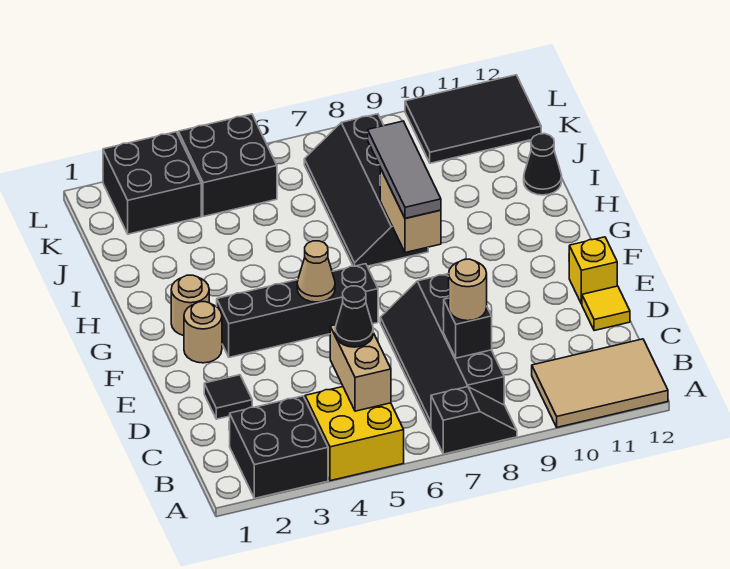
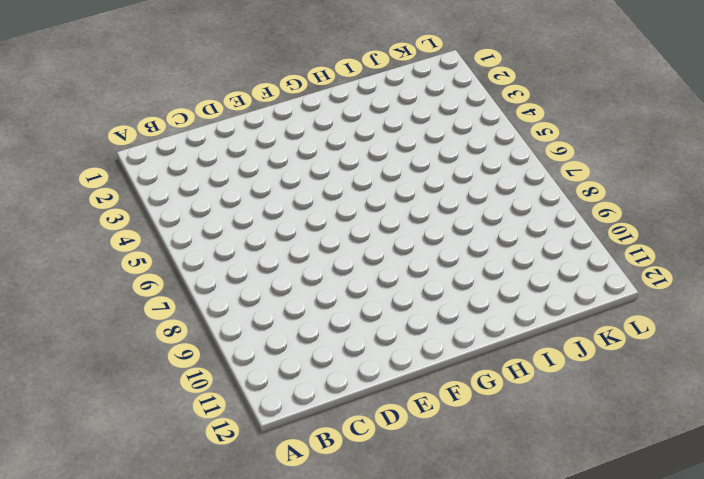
none -> black 2x2 brick [229,396,328,498]
none -> yellow 2x2 brick [305,387,404,481]
none -> black 1x2 slope [431,387,517,454]

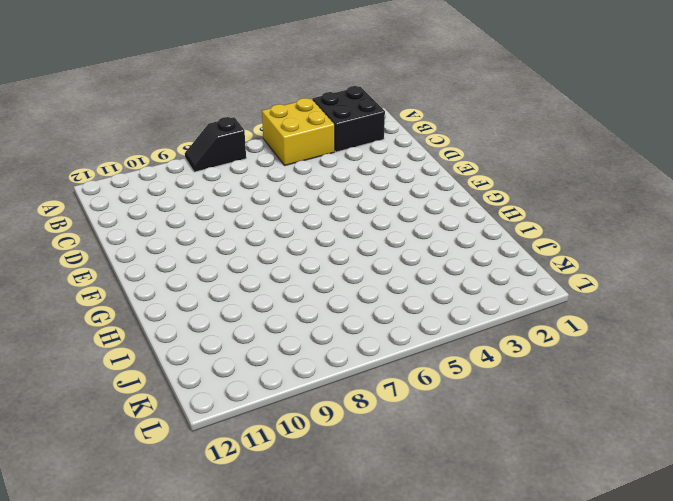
none -> tan 2x3 tile [532,339,668,427]
none -> black 2x4 slope [380,274,504,427]
none -> black 1x1 tile [204,375,252,419]

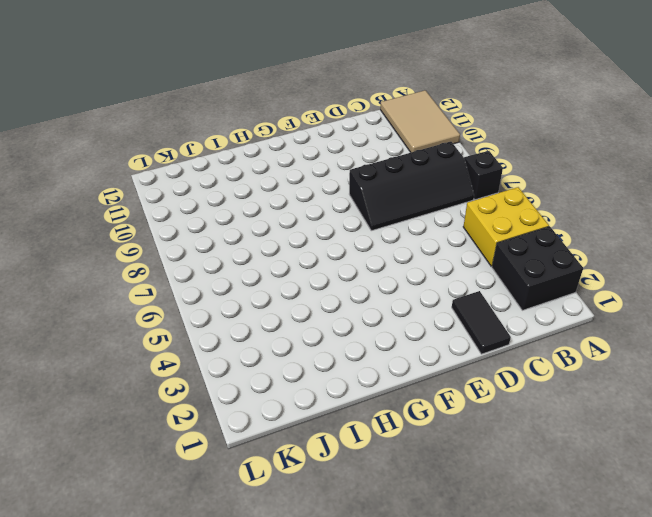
black 1x2 tile [452,291,511,354] -> black 1x1 tile [204,375,252,419]
none -> yellow 1x1 tile [582,286,630,331]
none -> yellow 1x1 brick [569,237,617,304]
none -> tan 1x1 round brick [184,302,222,363]

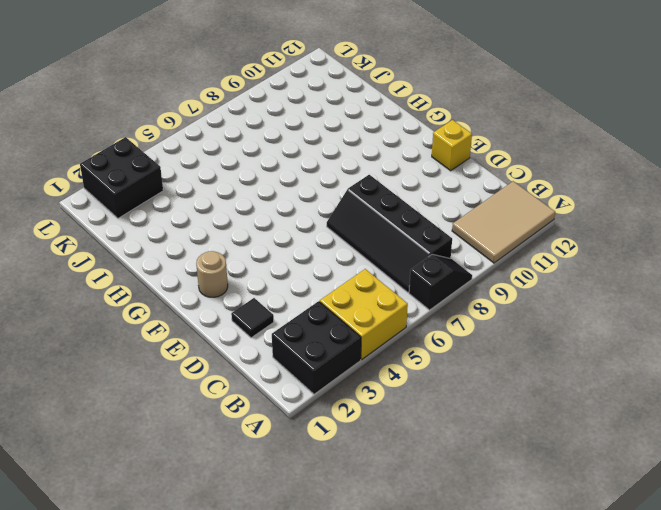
none -> yellow 1x1 tile [582,286,630,331]
none -> black 1x4 brick [217,264,378,357]
none -> tan 1x1 round brick [171,275,209,336]

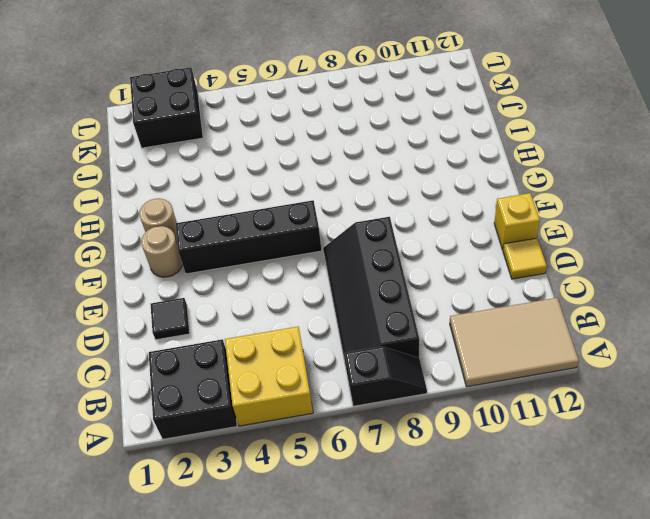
none -> black 2x4 slope [304,114,428,266]
none -> black 1x1 cone [524,134,562,195]
none -> black 2x2 brick [178,114,277,217]

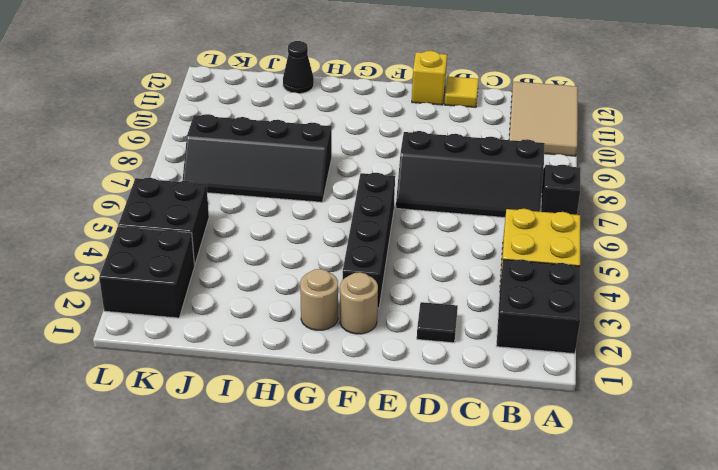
none -> black 2x3 tile [405,75,541,163]
none -> tan 1x2 brick [330,325,391,411]
none -> black 1x1 brick [444,298,492,358]

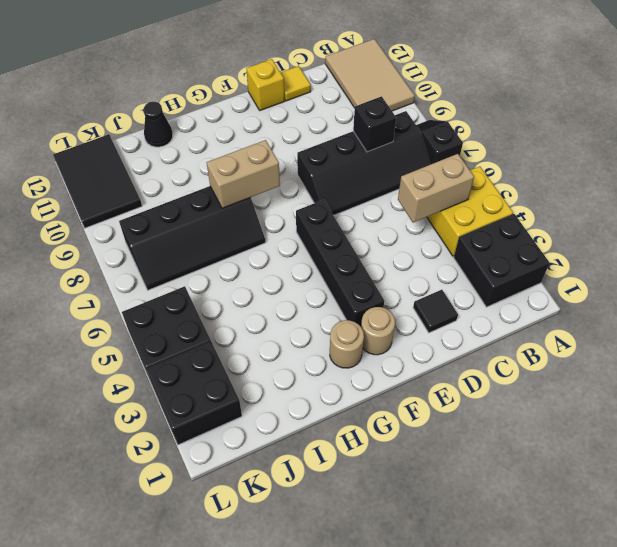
none -> tan 1x1 cone [297,241,335,302]
none -> black 1x1 cone [335,286,373,347]
none -> tan 1x1 round brick [449,259,487,321]

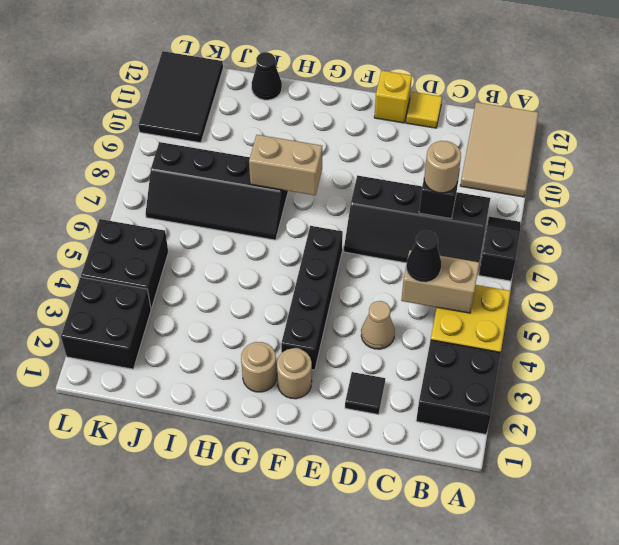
tan 1x1 cone [361,301,395,349] -> tan 1x1 cone moved to [297,241,335,302]
none -> grey 1x3 tile [368,121,441,218]

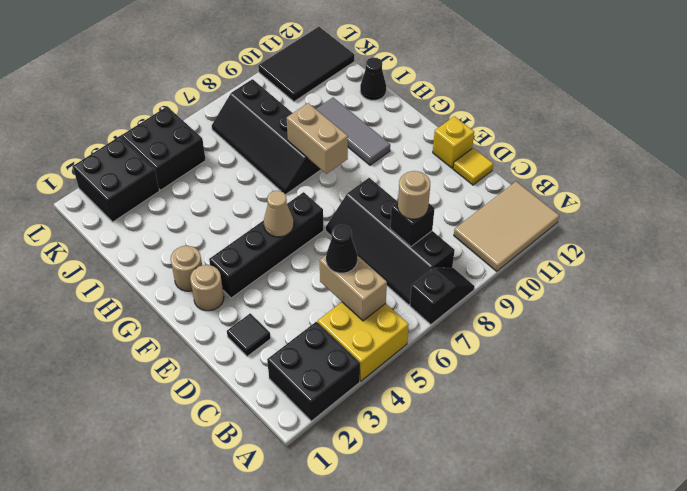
grey 1x3 tile [316,98,390,165] -> grey 1x3 tile moved to [368,121,441,218]

